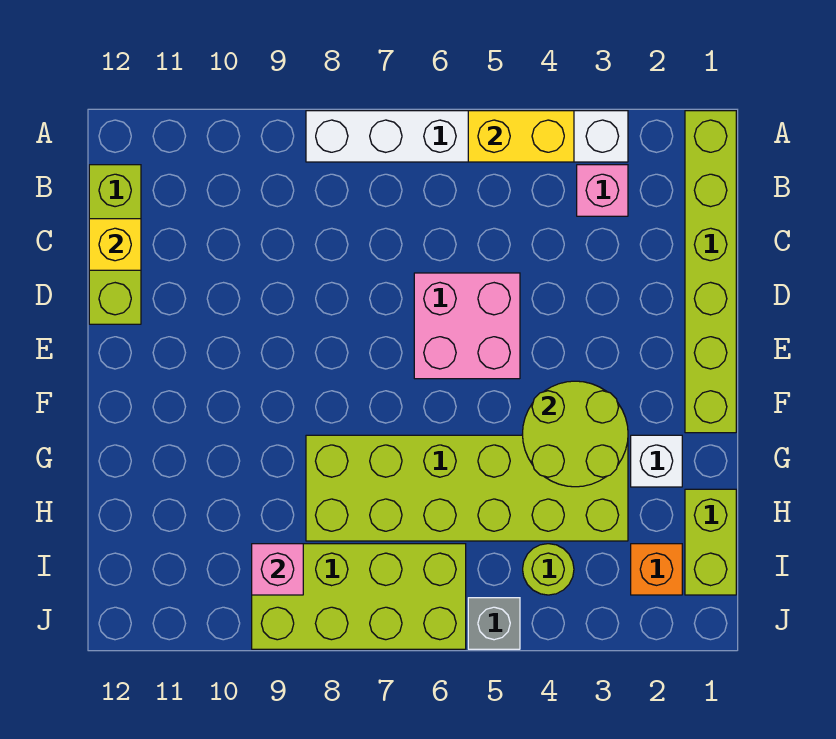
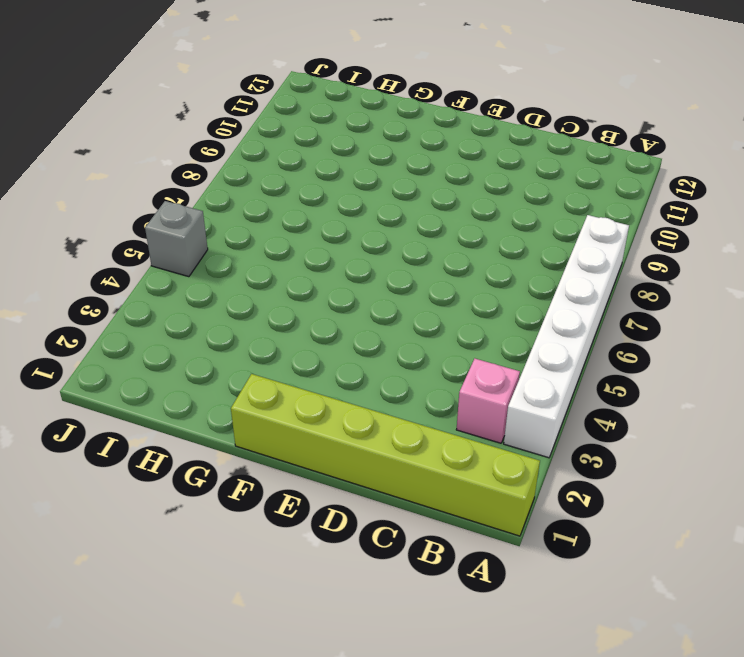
none -> lime 1x3 brick [89,165,141,324]
none -> pink 2x2 brick [414,273,520,379]
none -> white 1x1 brick [631,435,682,487]

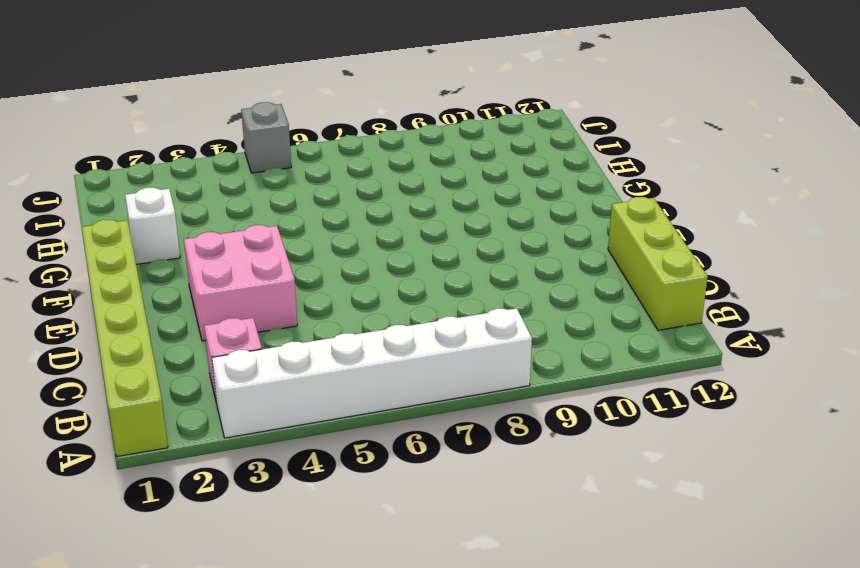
pink 2x2 brick [184,225,297,341] -> pink 2x2 brick moved to [414,273,520,379]
none -> lime 2x6 brick [306,435,628,541]
none -> lime 1x2 brick [685,489,736,595]
none -> orange 1x1 brick [631,544,682,595]

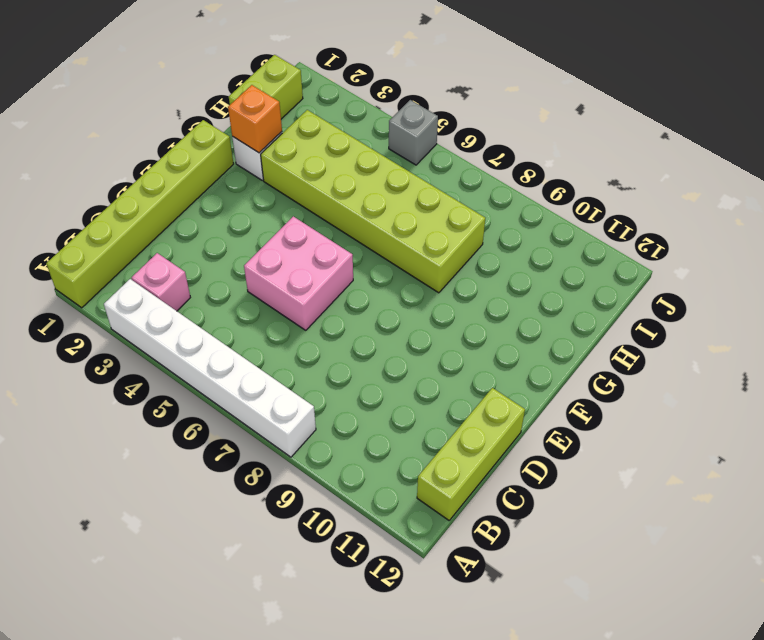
orange 1x1 brick [228,85,282,153] -> orange 1x1 brick moved to [631,544,682,595]
none -> lime 1x1 round brick [523,544,574,595]
none -> lime 2x4 brick [252,544,466,649]
none -> yellow 1x2 brick [468,111,574,162]

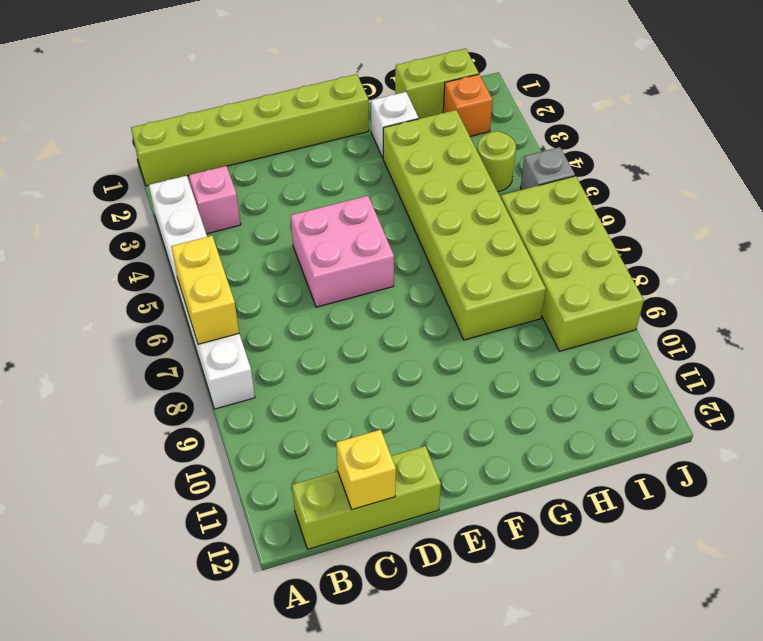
yellow 1x2 brick [171,236,239,344] -> yellow 1x2 brick moved to [468,111,574,162]
none -> lime 2x2 round brick [523,381,628,487]
none -> pink 1x1 brick [252,544,303,595]

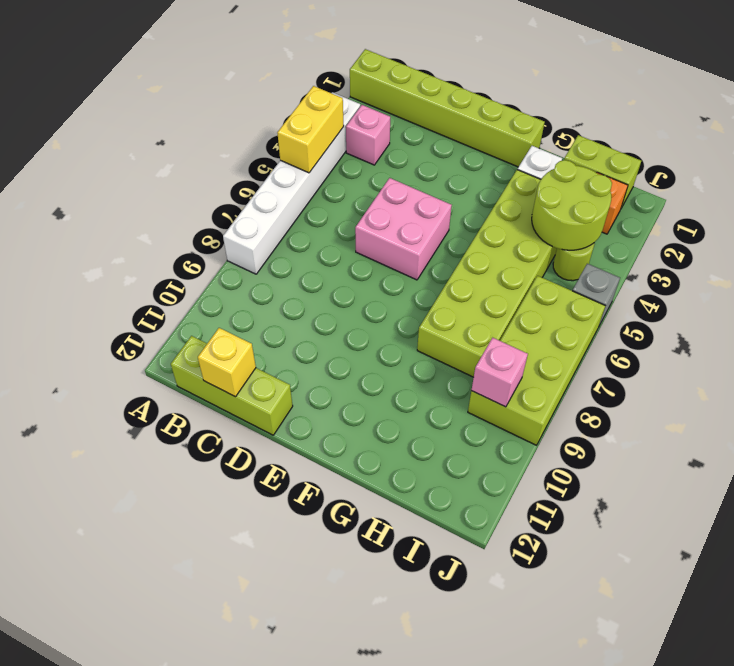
lime 2x2 round brick [532,160,612,250] -> lime 2x2 round brick moved to [523,381,628,487]

